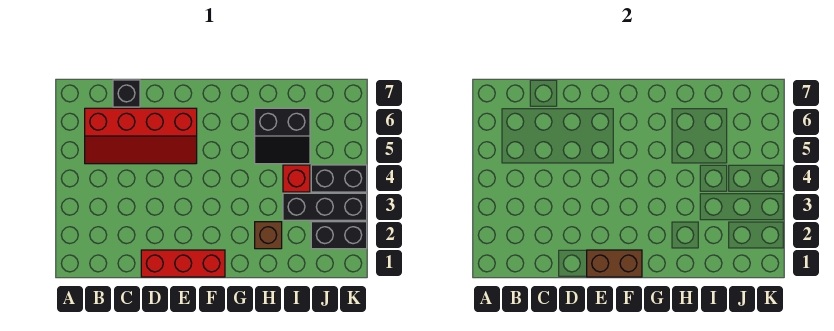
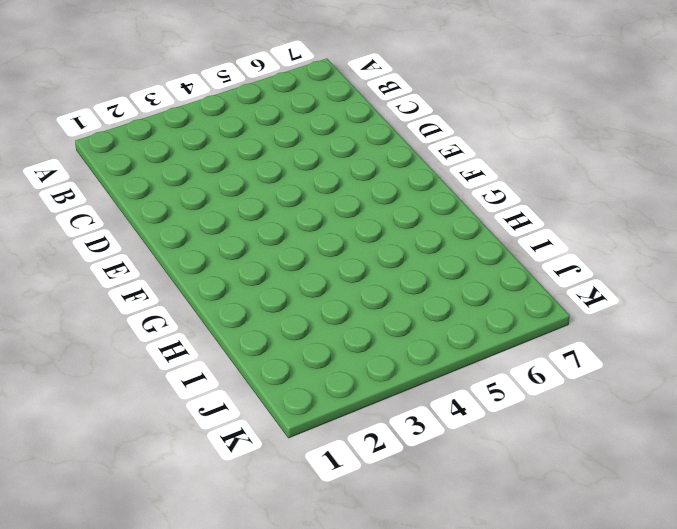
none -> red 2x4 slope [85,108,197,164]
none -> black 1x1 brick [113,80,140,107]

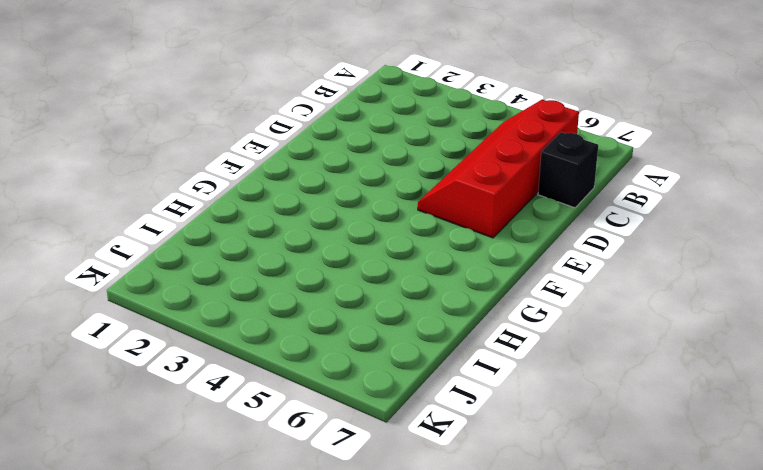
none -> red 1x3 brick [141,250,225,277]
none -> brown 1x1 brick [255,222,282,249]

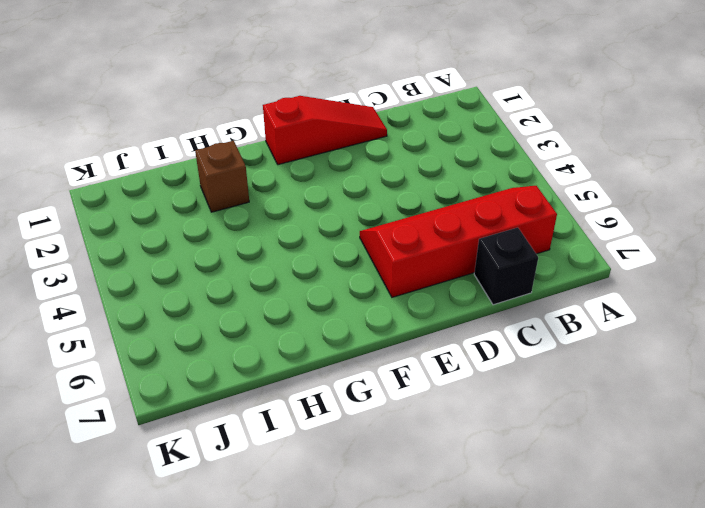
red 1x3 slope [263,96,387,165] -> red 1x3 brick [141,250,225,277]
none -> black 2x2 slope [255,108,310,164]
none -> black 1x3 brick [283,193,367,220]

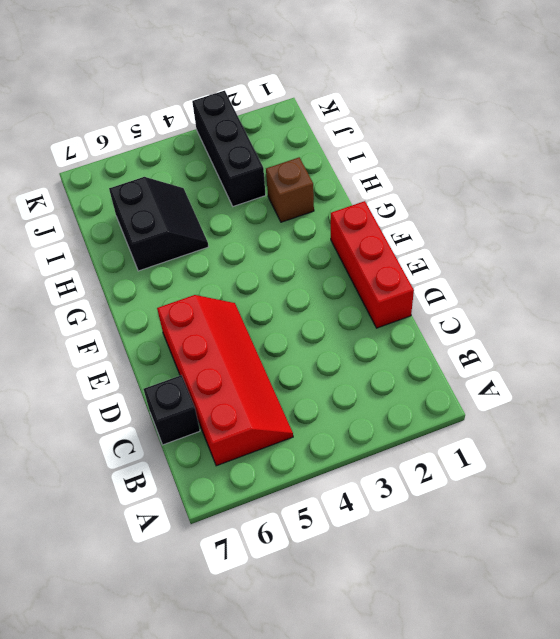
none -> red 1x1 brick [283,165,310,192]
none -> black 1x2 brick [311,222,367,249]

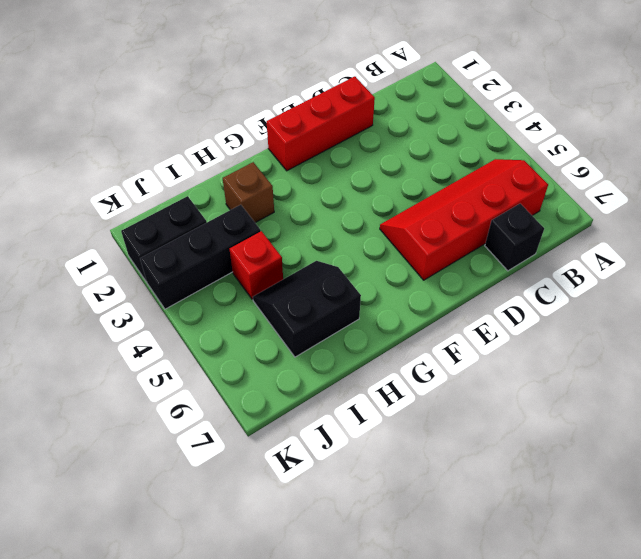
none -> black 1x2 brick [311,165,367,192]
none -> brown 1x2 brick [587,250,642,277]

